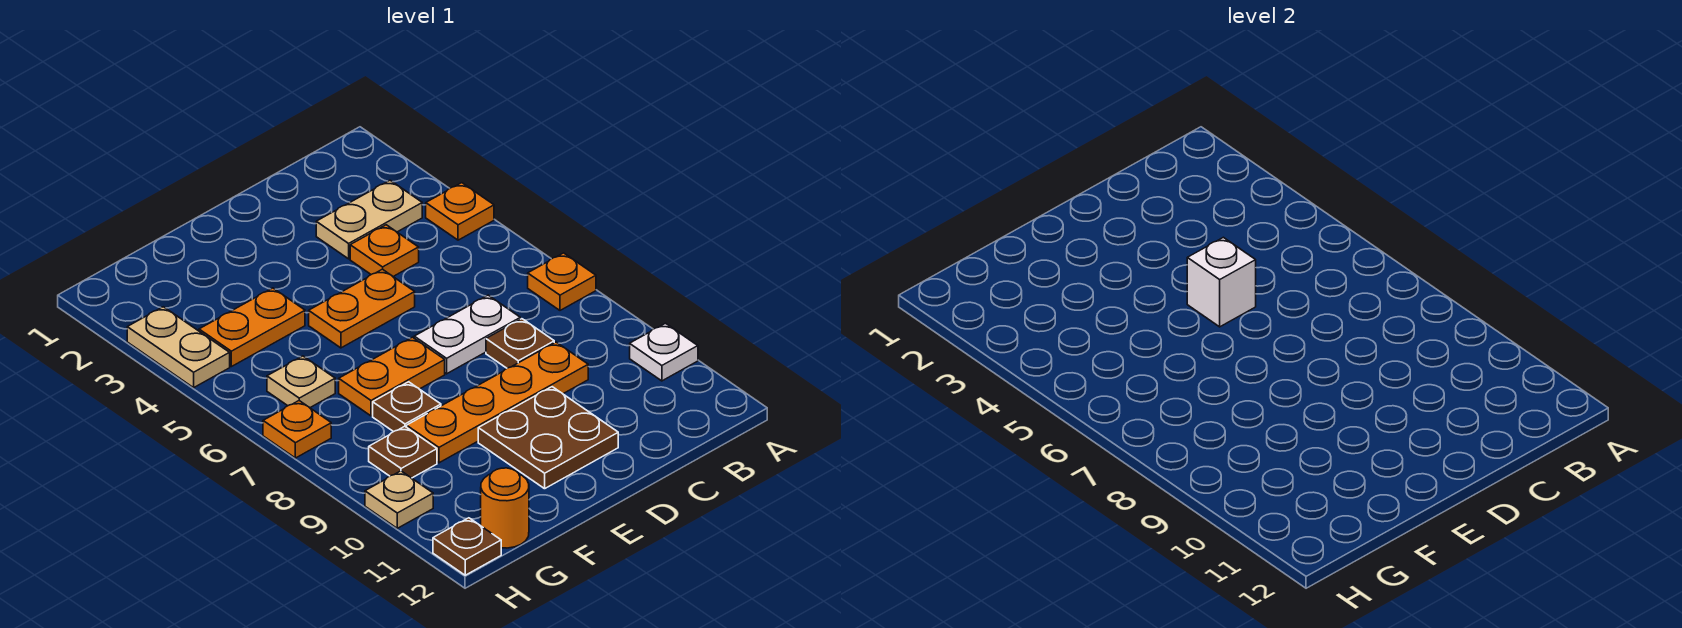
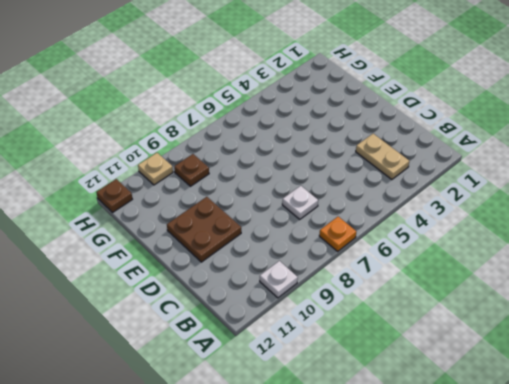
white 1x1 plate [282,186,318,219] -> white 1x2 plate [414,295,520,374]
none -> orange 1x1 plate [426,183,494,240]
none -> orange 1x1 plate [350,225,419,276]
none -> brown 1x1 plate [486,319,554,368]

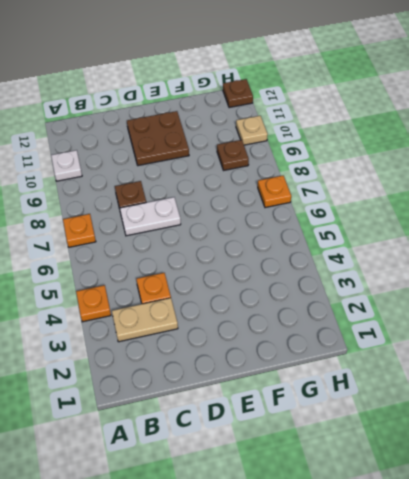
none -> orange 1x4 plate [407,342,588,463]
none -> orange 1x2 plate [309,269,415,348]
none -> orange 1x2 plate [339,337,445,416]

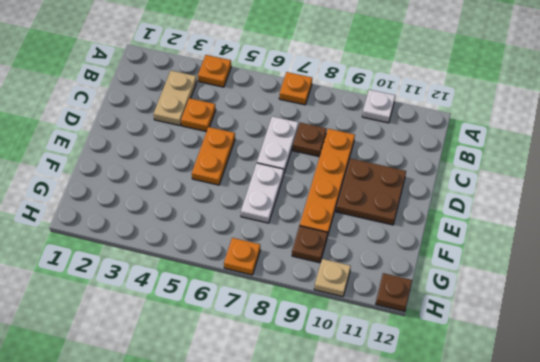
white 1x2 plate [241,163,284,223] -> orange 1x2 plate [339,337,445,416]
none -> orange 1x2 plate [199,288,305,367]
none -> brown 1x1 plate [373,382,441,432]
none -> tan 1x1 plate [267,356,335,408]

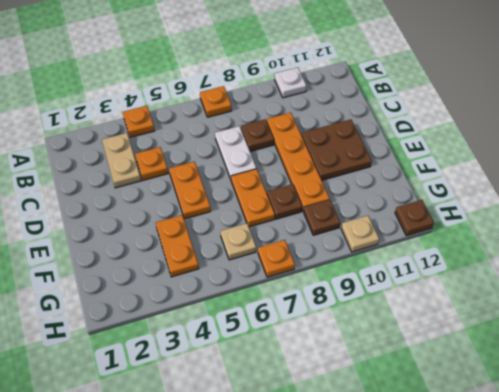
none -> orange 1x1 round brick [481,468,529,548]
none -> tan 1x2 plate [127,307,230,388]
none -> white 1x1 brick [1187,237,1256,327]

